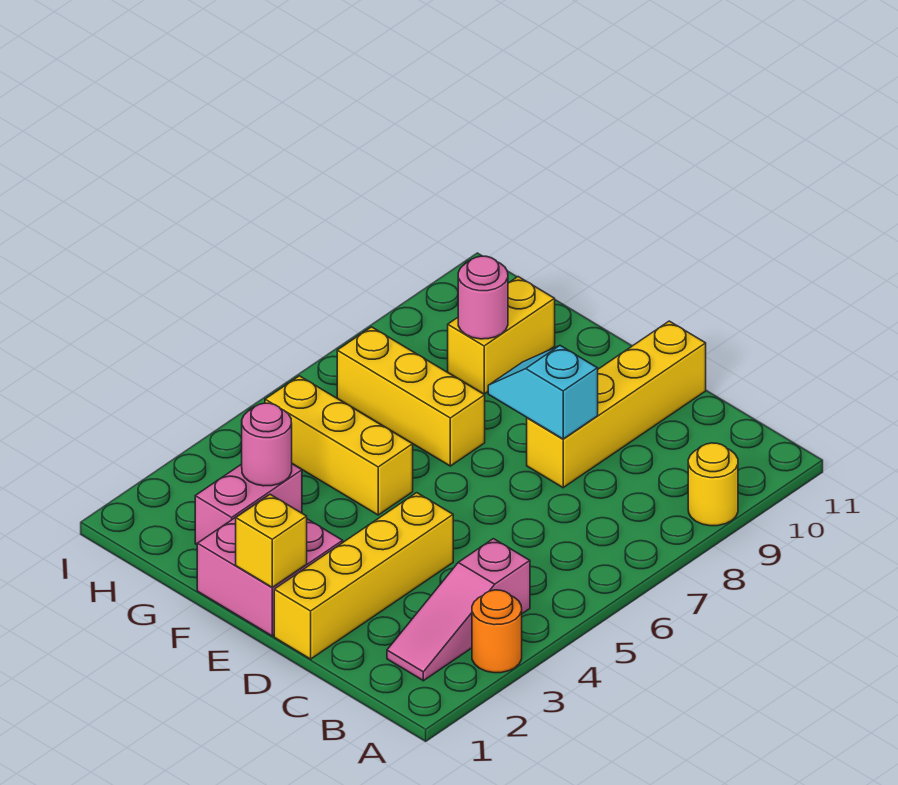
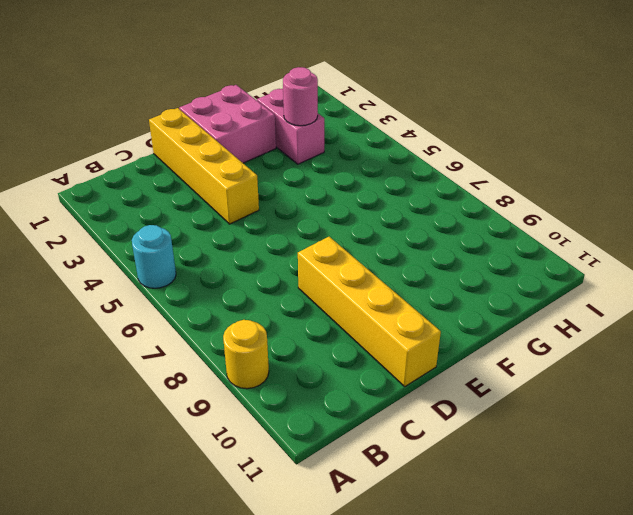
cyan 1x1 round brick [132,225,176,288] -> none
none -> orange 1x1 round brick [472,590,522,673]
none -> pink 1x3 slope [387,539,530,681]
none -> yellow 1x3 brick [265,376,413,515]

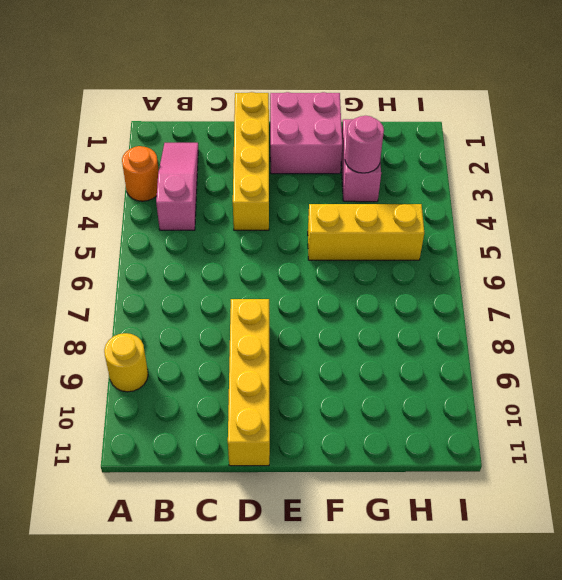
none -> yellow 1x3 brick [337,327,485,466]
none -> yellow 1x2 brick [448,277,555,394]
none -> cyan 1x2 slope [488,346,598,439]

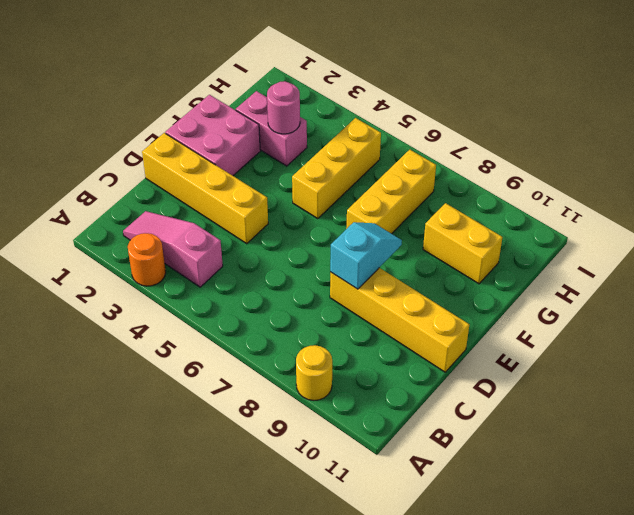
none -> yellow 1x1 brick [236,494,307,588]
none -> pink 1x1 round brick [458,256,508,339]

